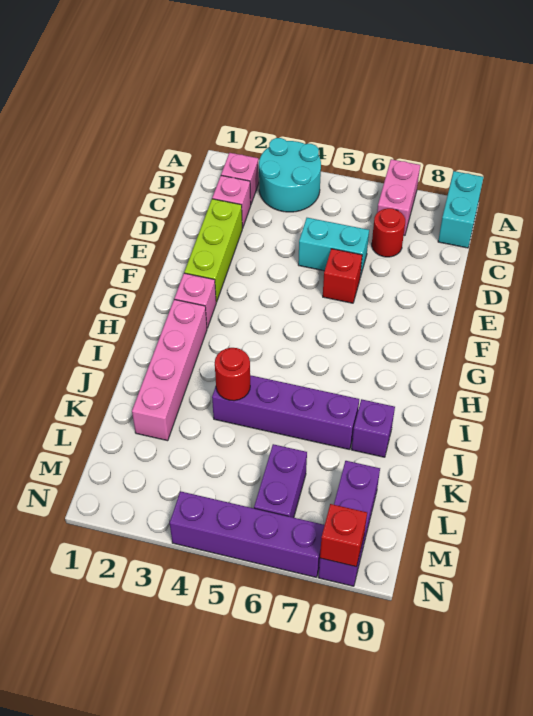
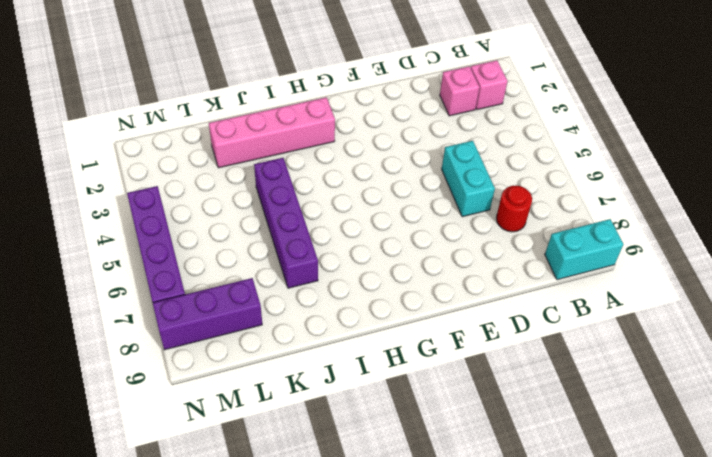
none -> cyan 2x2 round brick [259,138,321,212]
none -> pink 1x2 brick [377,159,420,235]
none -> lime 1x3 brick [184,199,242,302]

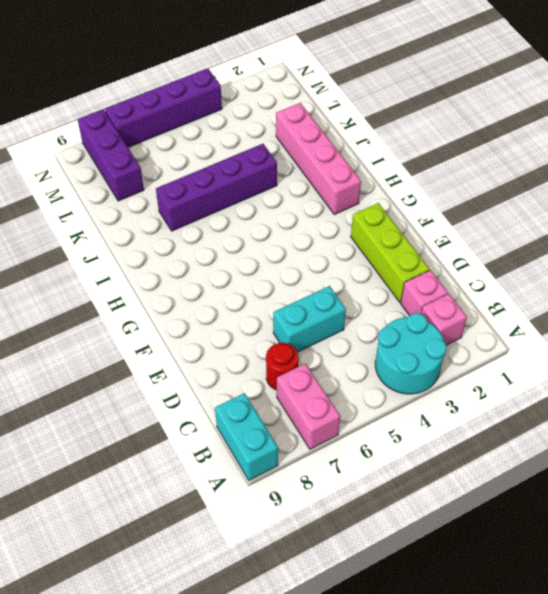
none -> red 1x1 brick [323,249,362,303]
none -> pink 1x1 brick [174,273,216,328]
none -> purple 1x1 brick [351,399,395,457]

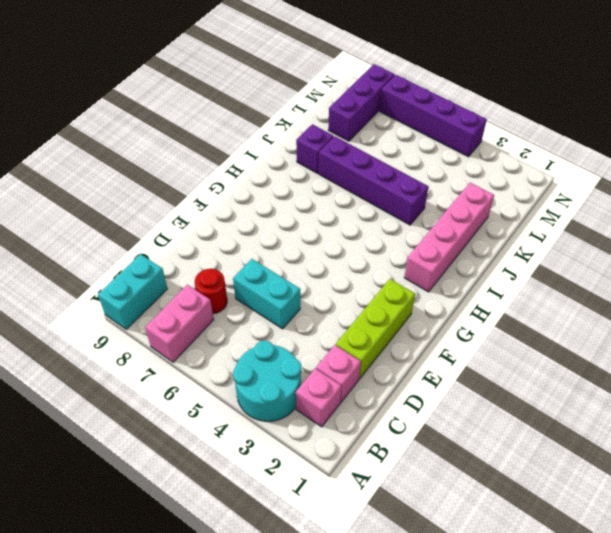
none -> red 1x1 brick [323,249,362,303]
none -> pink 1x1 brick [174,273,216,328]
none -> purple 1x2 brick [254,444,307,518]

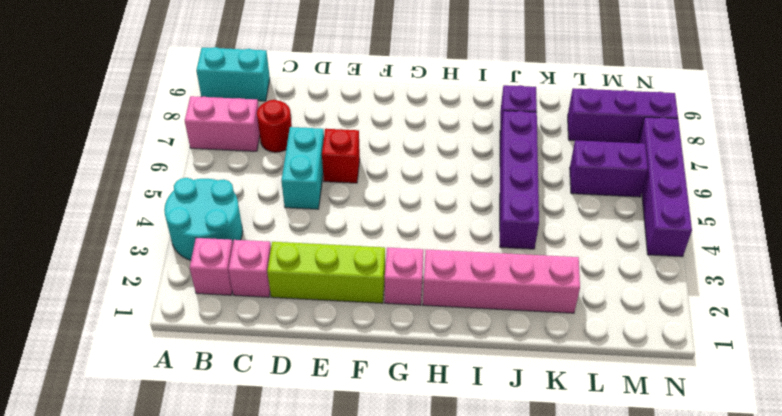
none -> red 1x1 round brick [215,348,250,401]
none -> red 1x1 brick [320,504,367,567]

